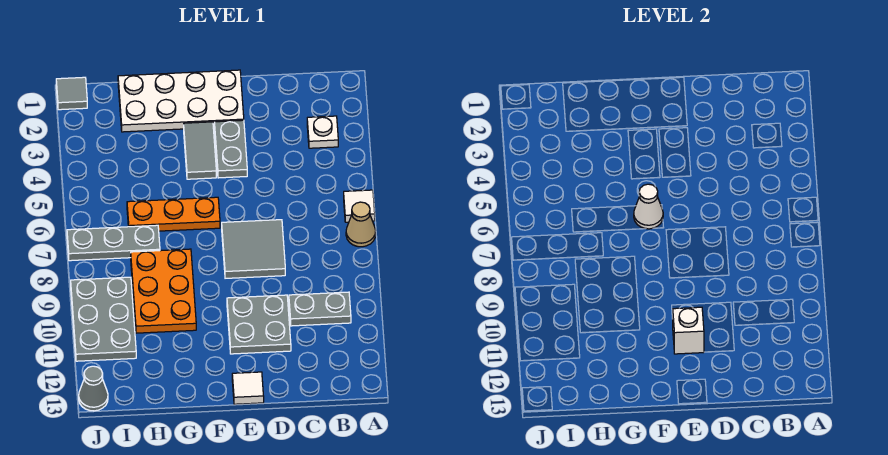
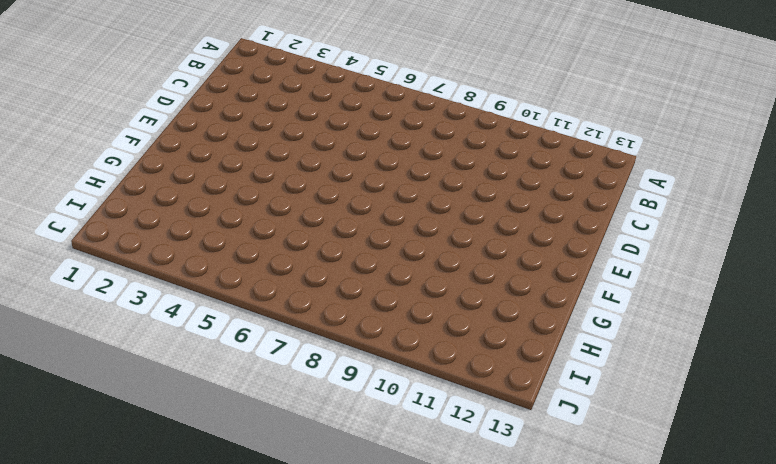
none -> white 1x1 tile [344,190,375,222]
none -> tan 1x1 cone [346,202,376,247]
none -> white 1x1 plate [307,116,338,148]

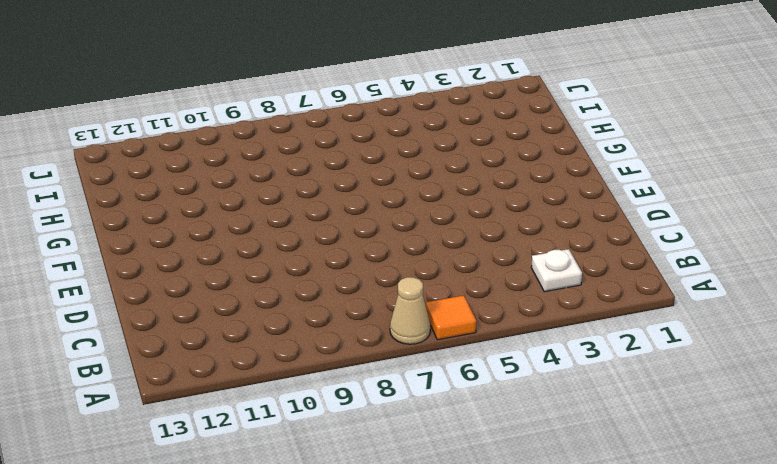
orange 1x1 tile [426,295,476,340] -> white 1x1 tile [344,190,375,222]
none -> grey 1x2 plate [289,292,351,326]
none -> grey 2x2 tile [222,220,285,278]
none -> grey 2x2 plate [227,295,291,354]

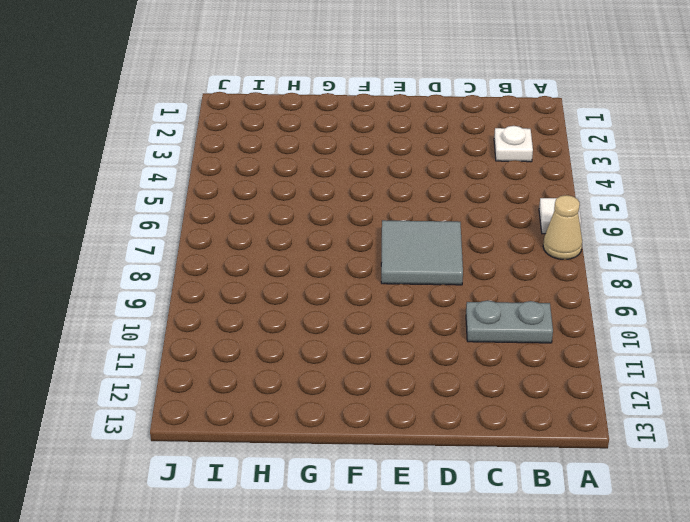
none -> grey 2x2 plate [227,295,291,354]
none -> white 2x4 plate [118,70,244,132]
none -> grey 1x2 plate [214,120,247,178]

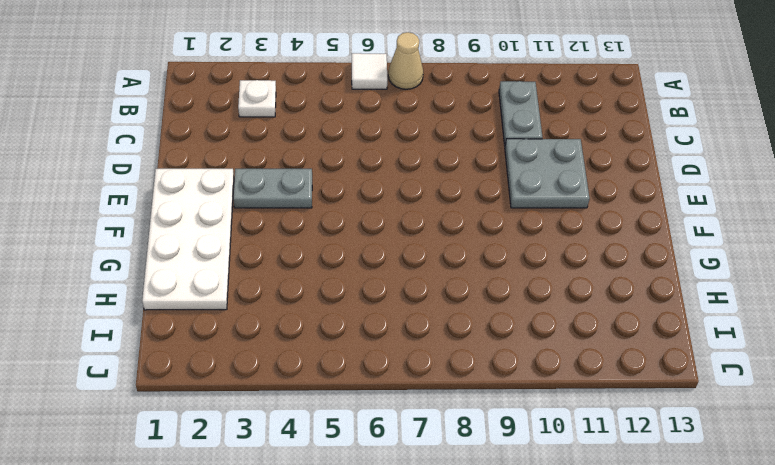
none -> grey 2x2 tile [222,220,285,278]
none -> white 1x1 tile [232,372,264,404]
none -> grey 1x2 tile [184,122,216,179]

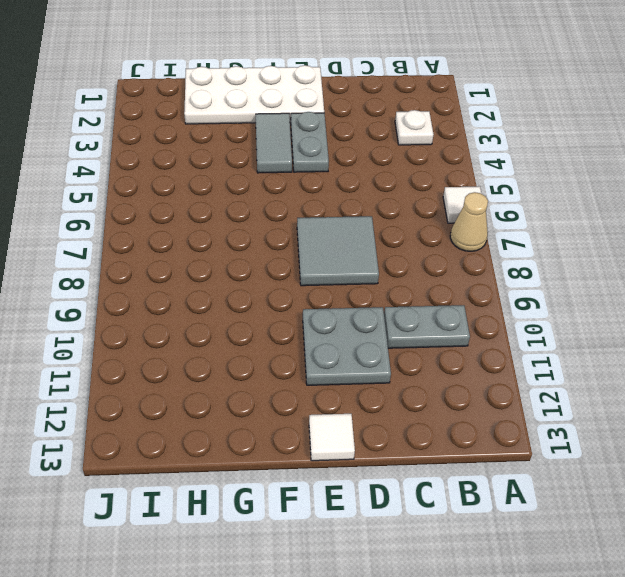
none -> orange 1x3 plate [127,197,220,231]
none -> orange 2x3 plate [131,249,196,333]
none -> grey 1x3 plate [67,225,160,261]

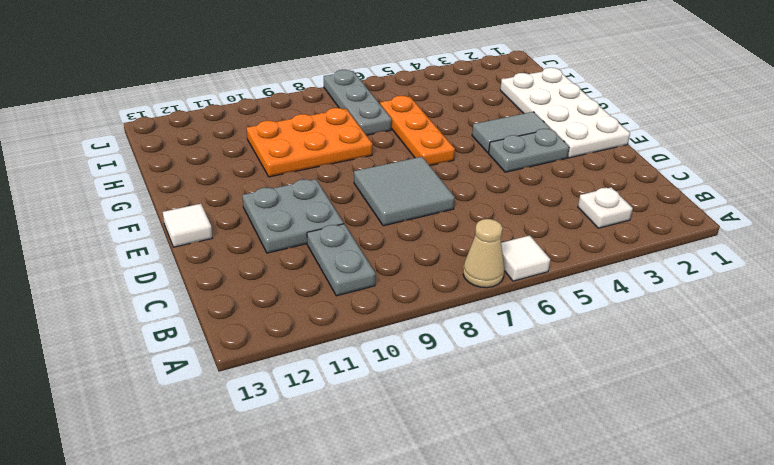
none -> grey 2x3 plate [71,277,136,361]
none -> grey 1x1 tile [56,77,87,110]
none -> grey 1x1 cone [79,366,108,411]

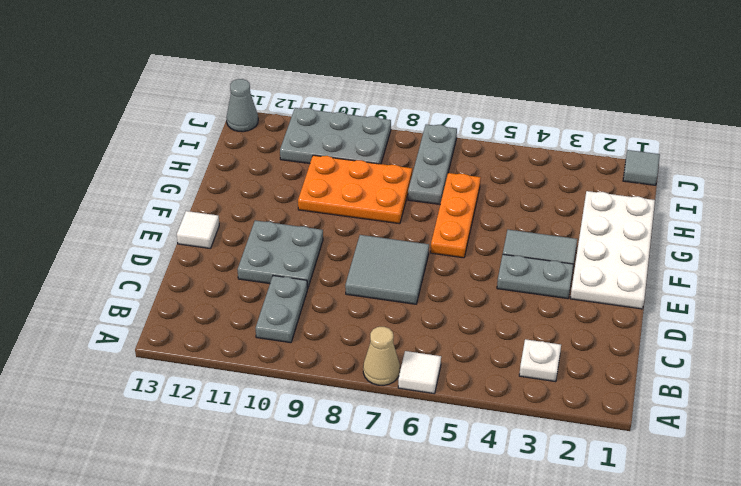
none -> white 1x1 brick [673,307,704,354]
none -> white 1x1 cone [634,184,663,229]

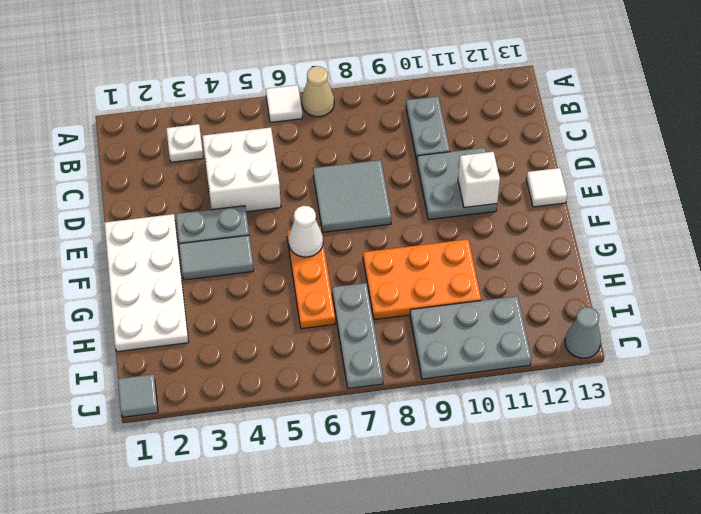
white 2x2 brick [203,127,281,212] -> none

